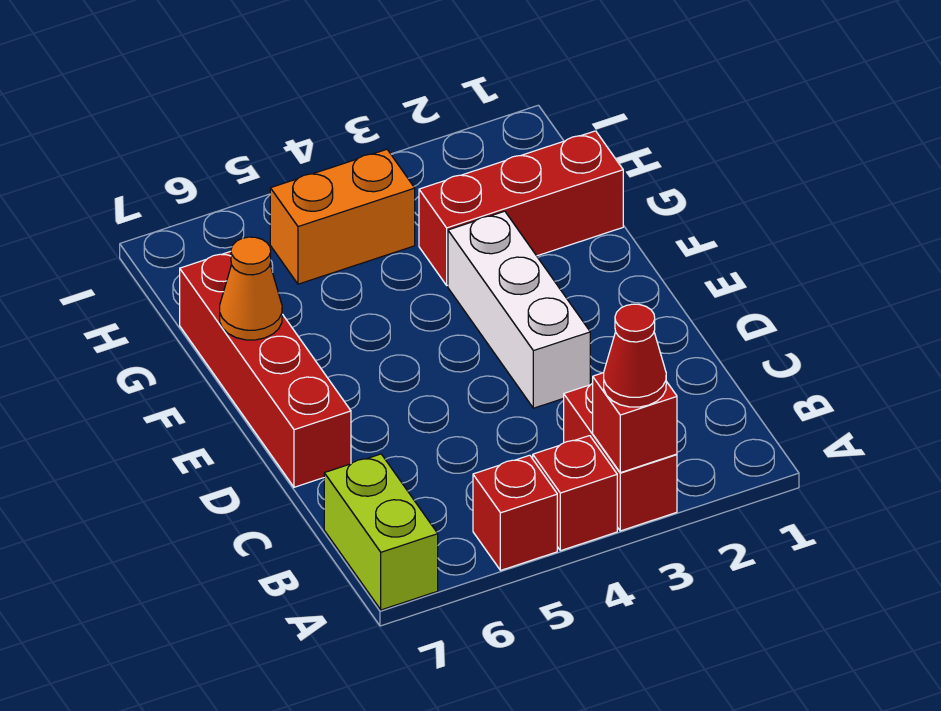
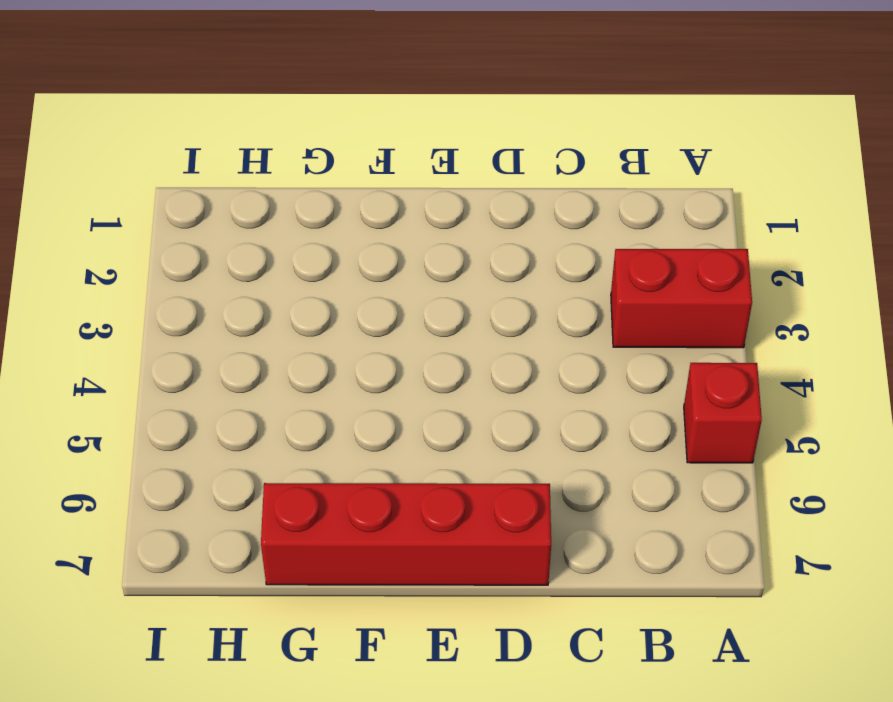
none -> red 1x1 brick [533,436,617,551]
none -> lime 1x2 brick [324,454,438,610]

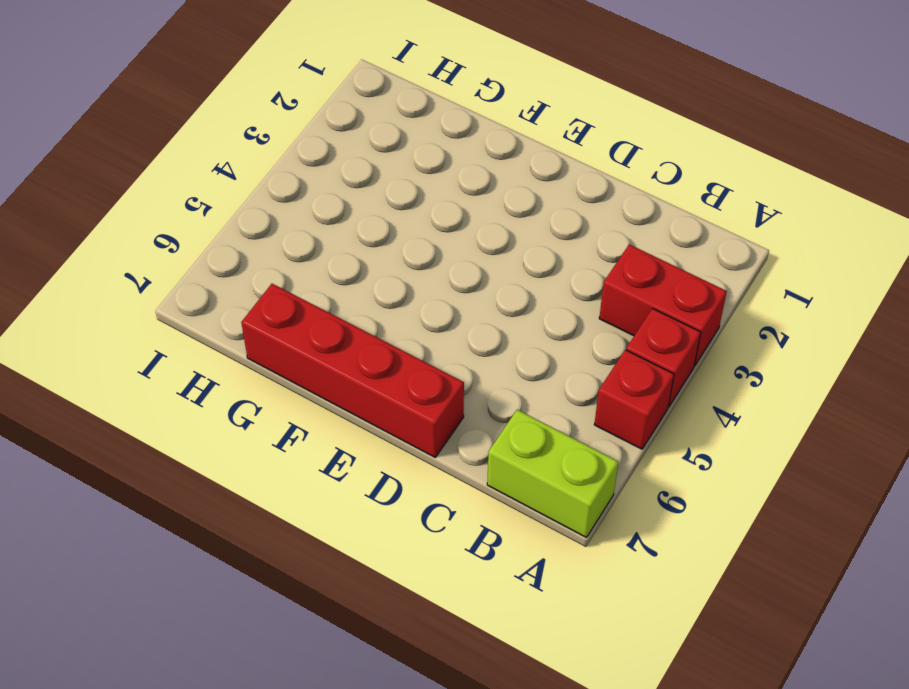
none -> white 1x3 brick [448,211,590,408]
none -> red 1x3 brick [419,131,623,285]

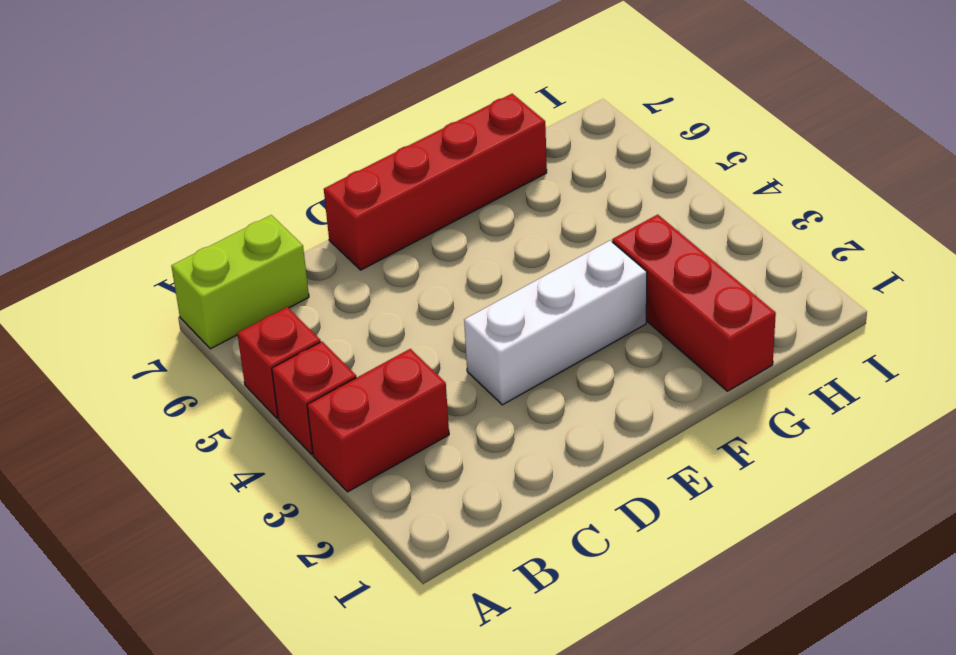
none -> orange 1x2 brick [270,149,415,284]
none -> red 1x1 brick [593,373,677,473]

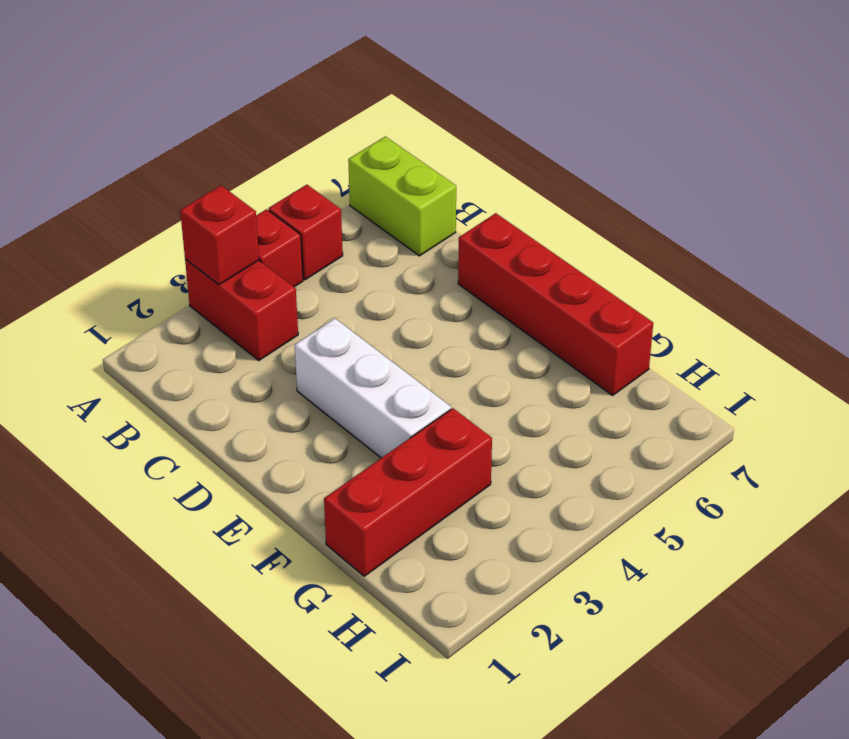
none -> orange 1x2 brick [270,149,415,284]
none -> orange 1x1 cone [220,237,282,340]

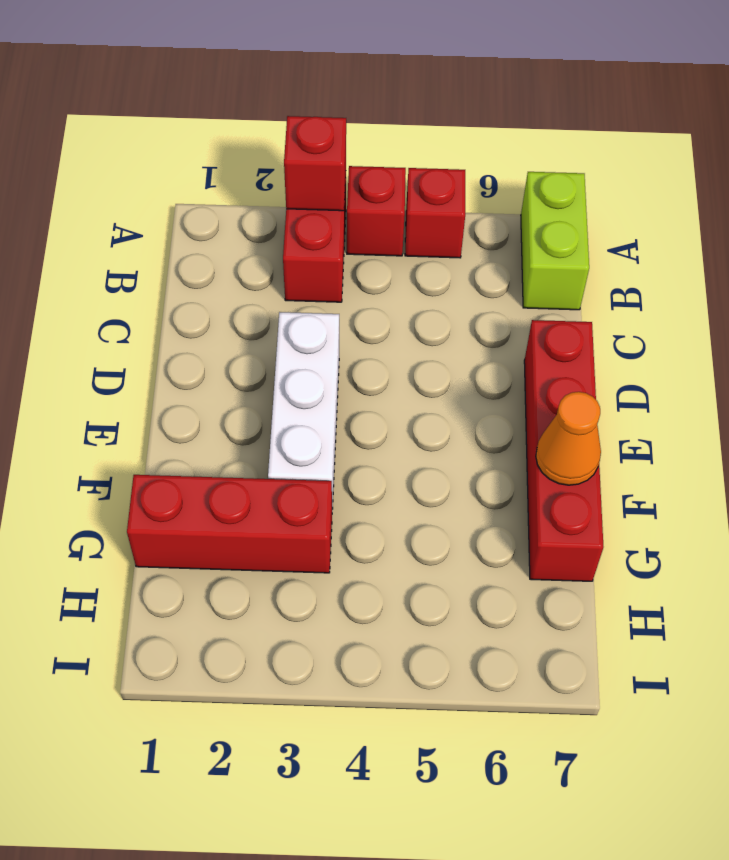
none -> orange 1x2 brick [270,149,415,284]
none -> red 1x1 cone [604,304,666,407]

